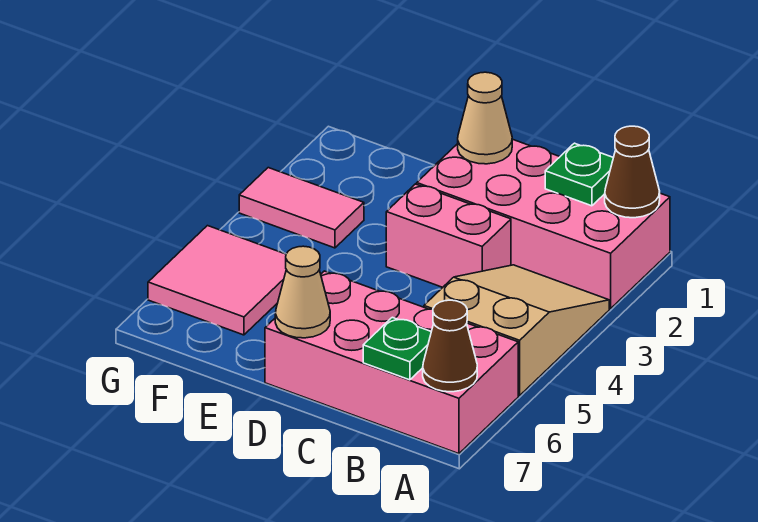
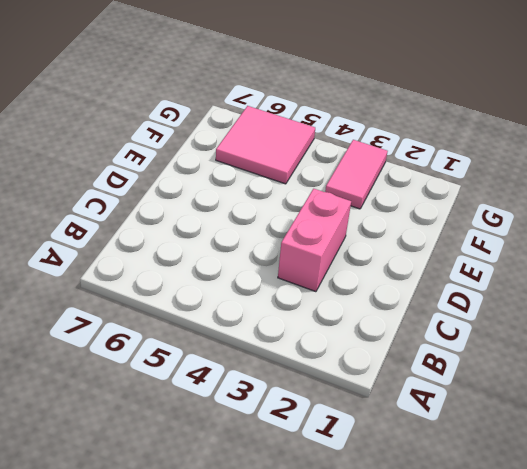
none -> pink 2x4 brick [417,139,670,309]
none -> tan 2x3 slope [424,265,609,396]
none -> pink 2x4 brick [265,271,518,454]

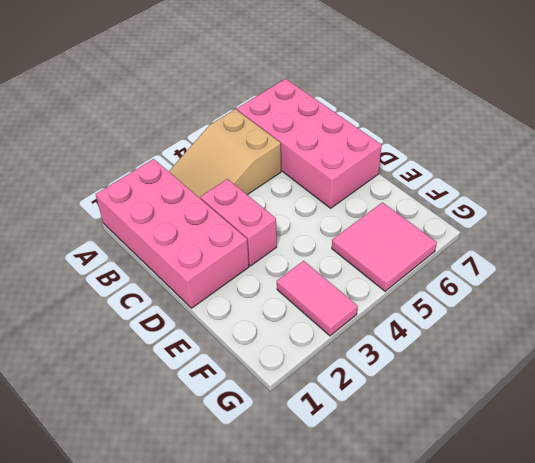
none -> brown 1x1 cone [605,126,660,218]
none -> brown 1x1 cone [423,300,477,392]
none -> green 1x1 plate [545,143,613,206]

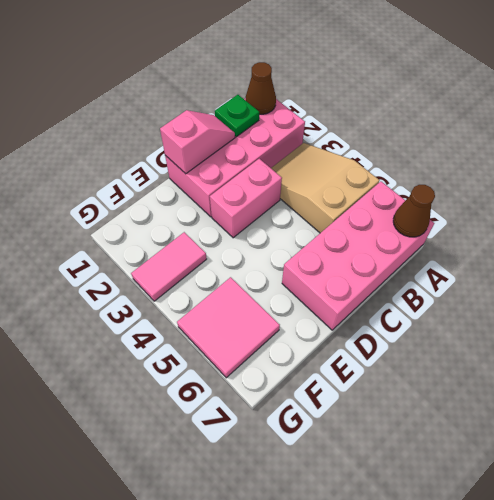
pink 1x2 slope [160,110,235,174] -> tan 1x1 cone [458,72,512,164]
none -> green 1x1 plate [363,317,431,380]
none -> tan 1x1 cone [275,246,330,338]

